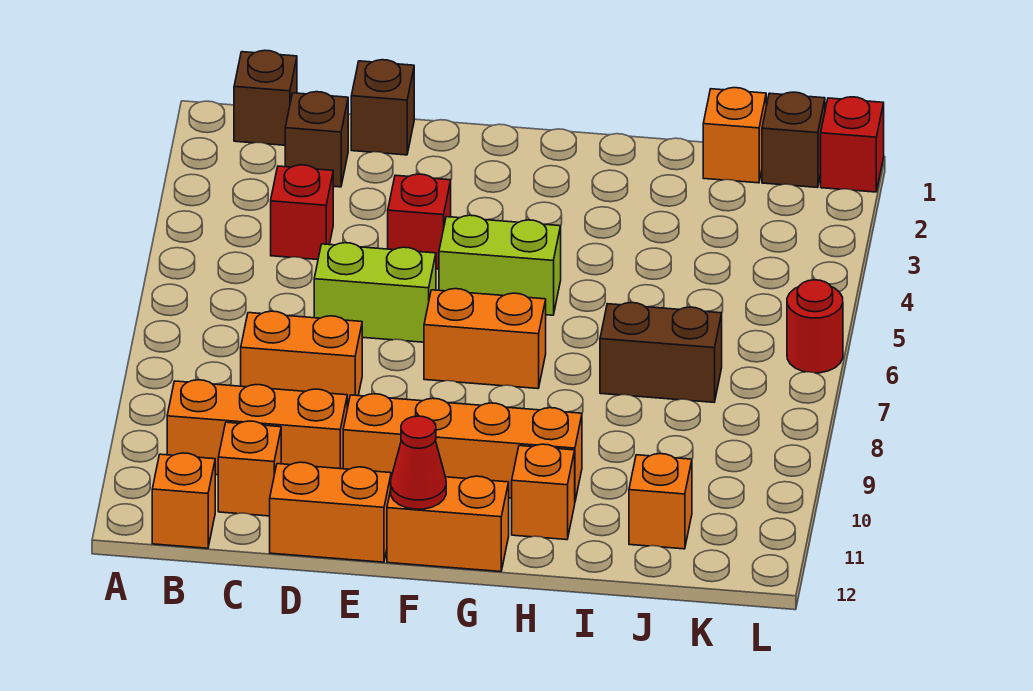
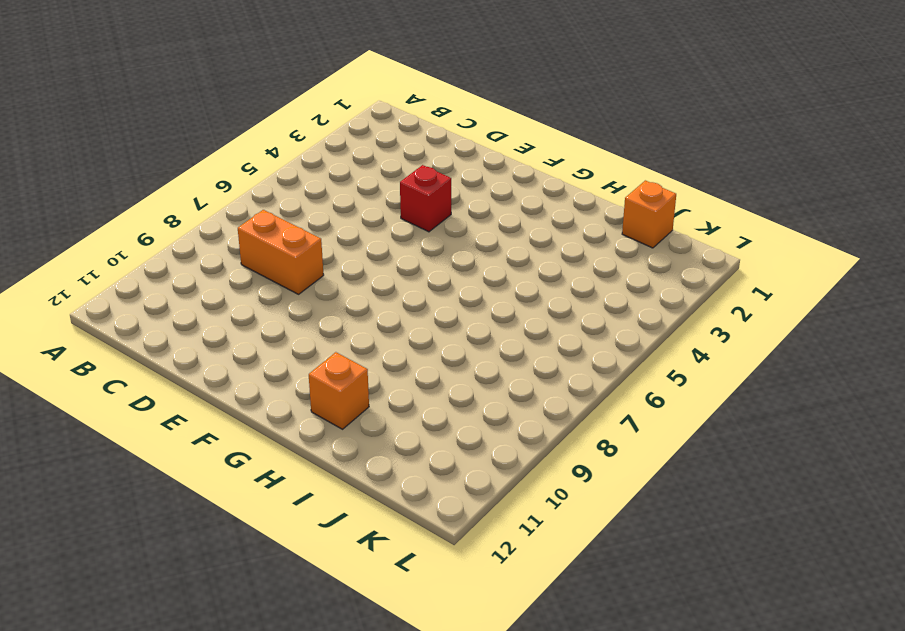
none -> brown 1x1 brick [234,50,297,145]
none -> orange 1x3 brick [167,380,347,475]
none -> orange 1x1 brick [152,453,215,548]

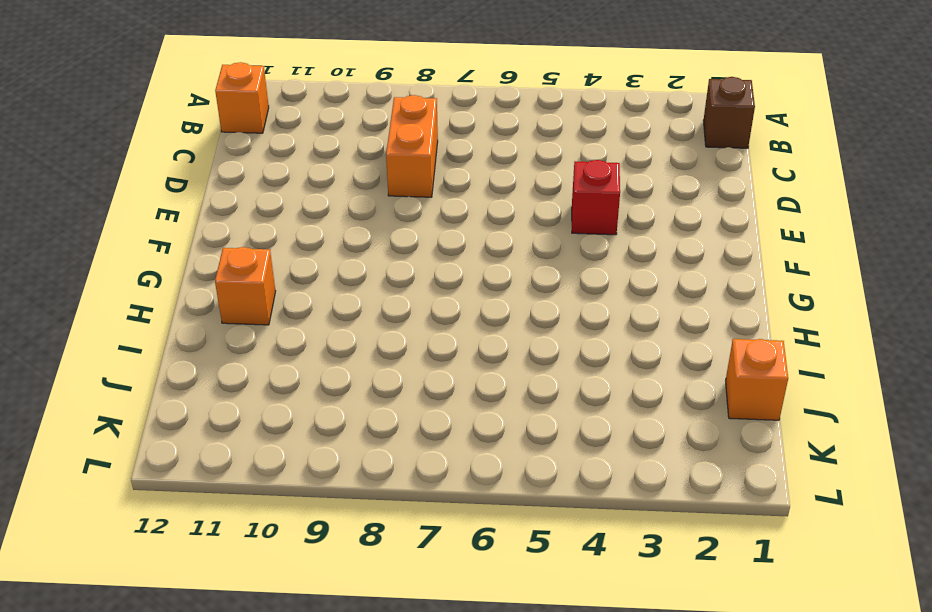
none -> orange 1x3 brick [167,380,347,475]
none -> brown 1x1 brick [285,92,348,187]
none -> red 1x1 brick [271,165,333,260]

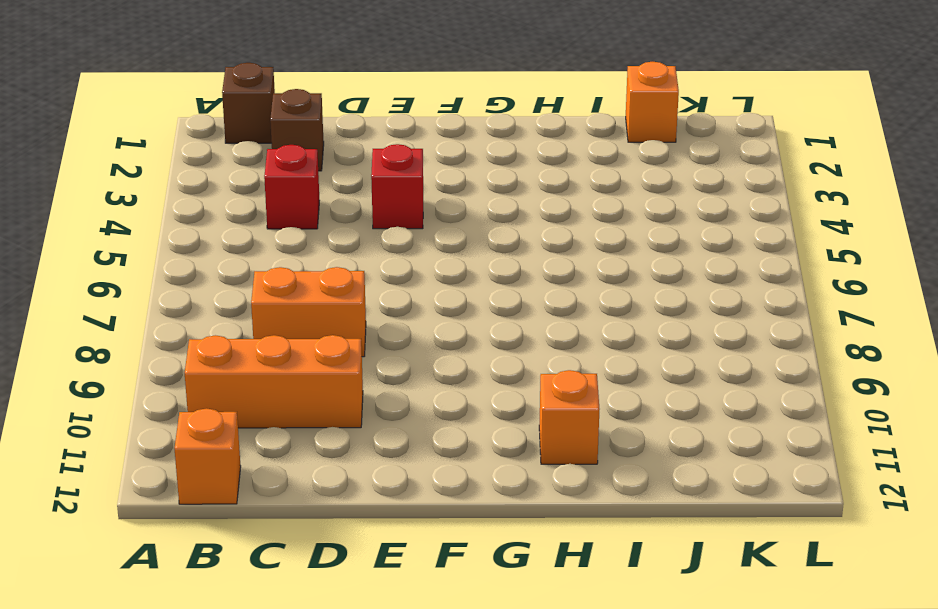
none -> orange 1x1 brick [218,421,281,516]
none -> brown 1x1 brick [351,60,414,155]
none -> lime 1x2 brick [314,243,436,342]

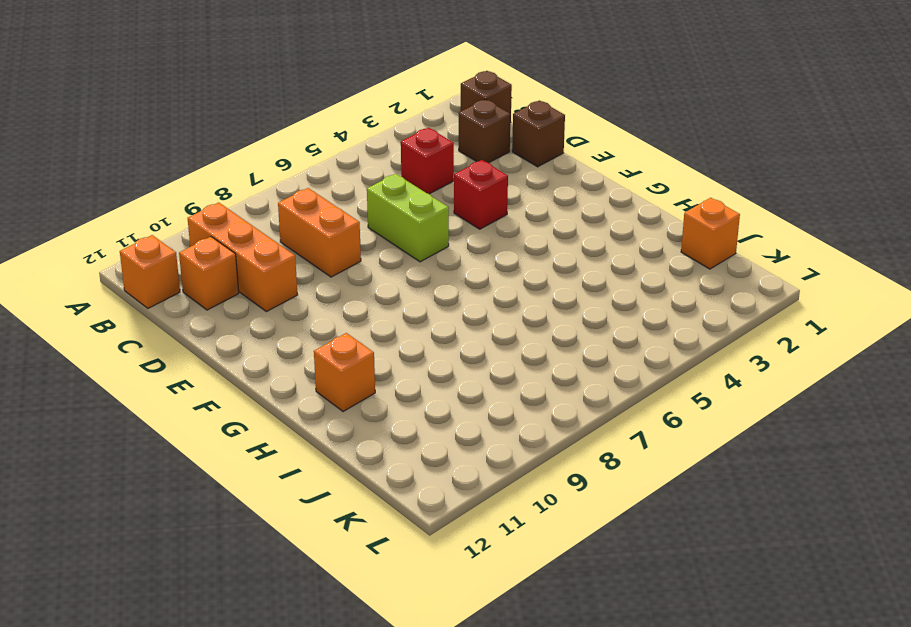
none -> orange 1x2 brick [270,462,391,562]
none -> orange 1x4 brick [343,394,582,501]
none -> lime 1x2 brick [439,215,561,315]

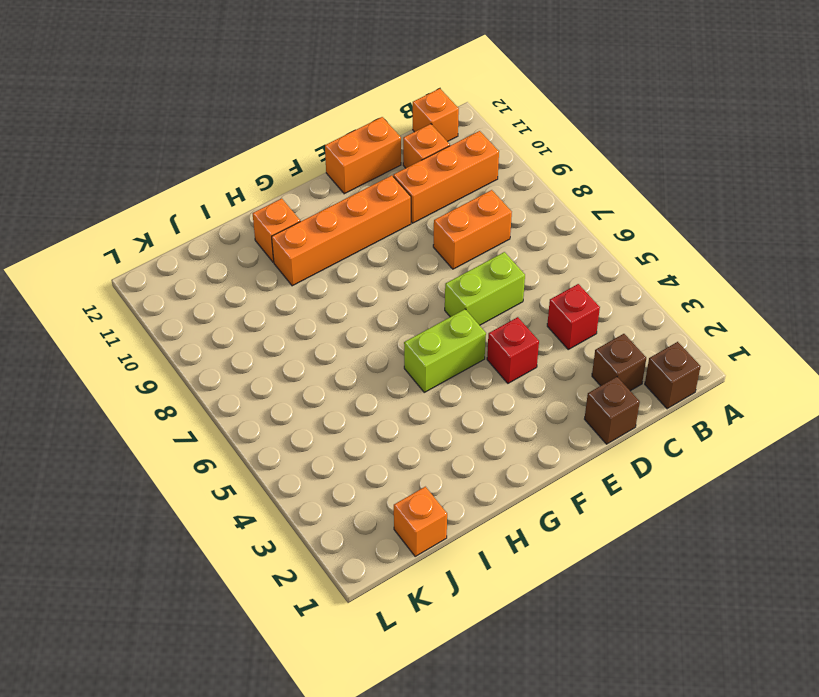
none -> orange 1x2 brick [424,289,546,389]
none -> orange 1x2 brick [387,476,509,572]
none -> brown 1x2 brick [600,303,722,402]

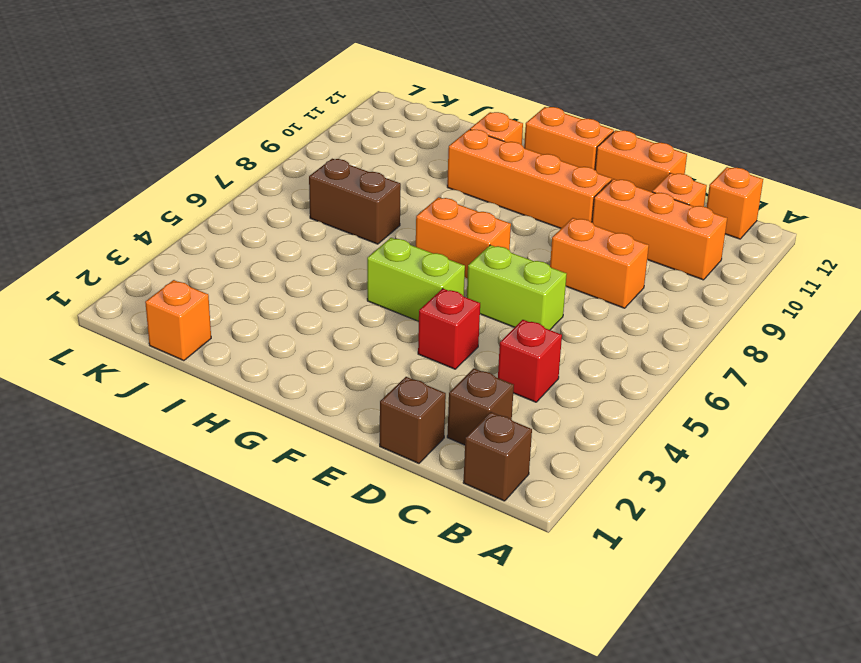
none -> orange 1x1 brick [629,454,692,549]
none -> brown 1x1 brick [762,92,825,188]
none -> red 1x1 brick [821,97,884,192]

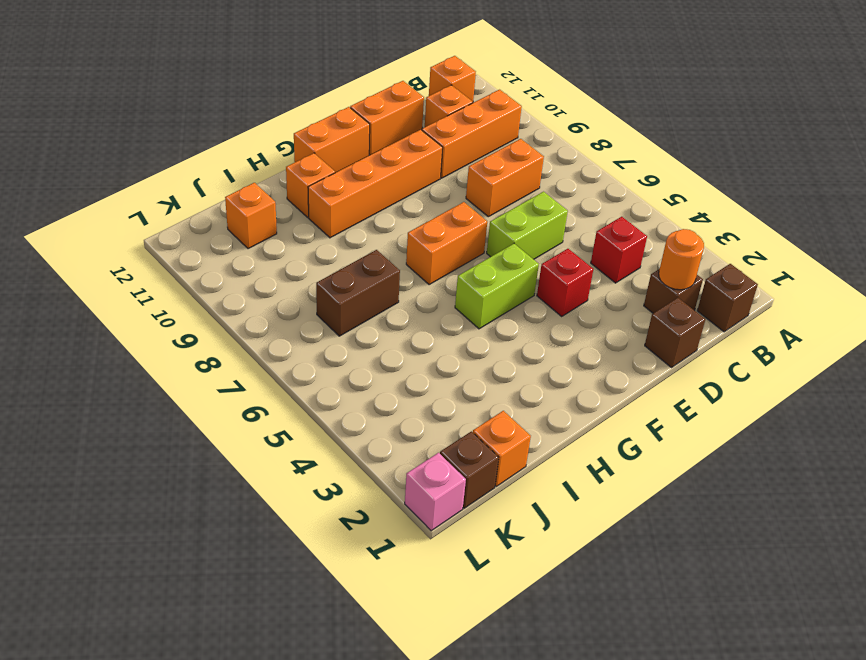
orange 1x1 round brick [659,229,704,290] -> none
pink 1x1 brick [405,453,466,531] -> red 1x1 brick [821,97,884,192]
none -> red 1x1 round brick [787,280,843,373]
none -> red 1x1 cone [391,416,446,509]

